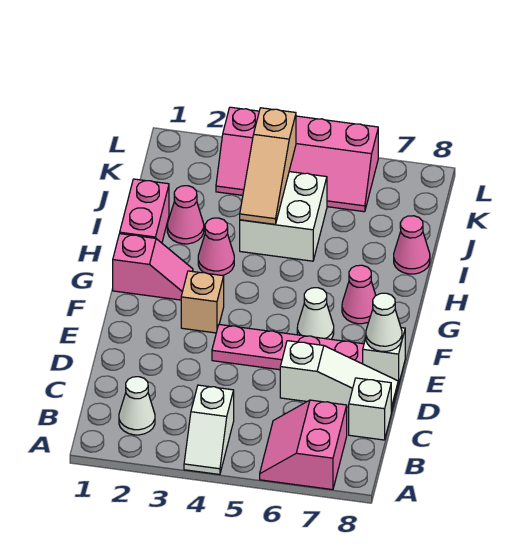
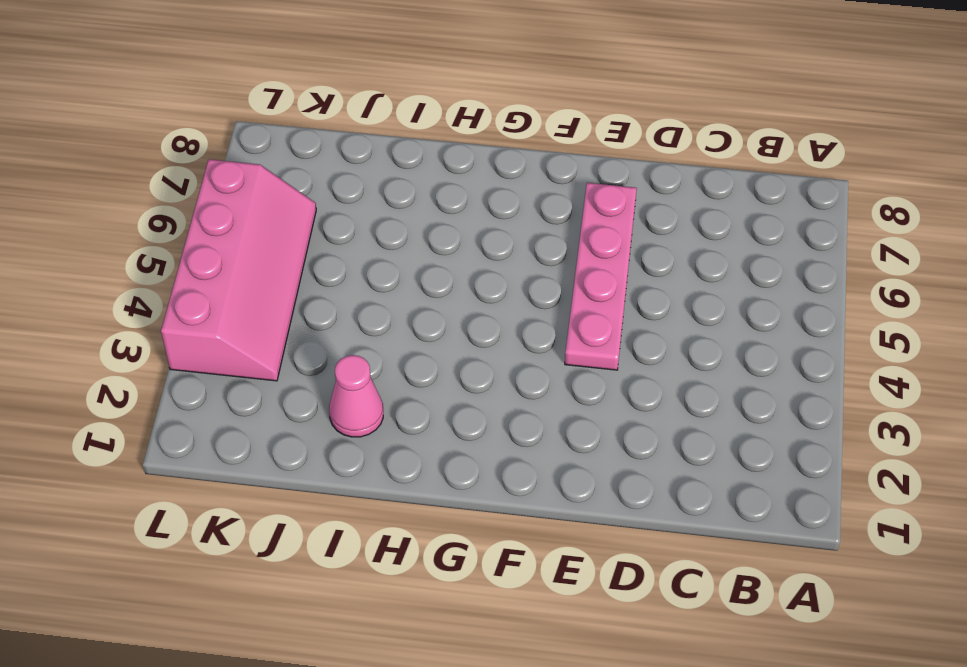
none -> white 1x2 slope [184,385,234,475]
none -> pink 2x2 slope [260,400,347,490]
none -> white 1x1 cone [119,377,155,435]

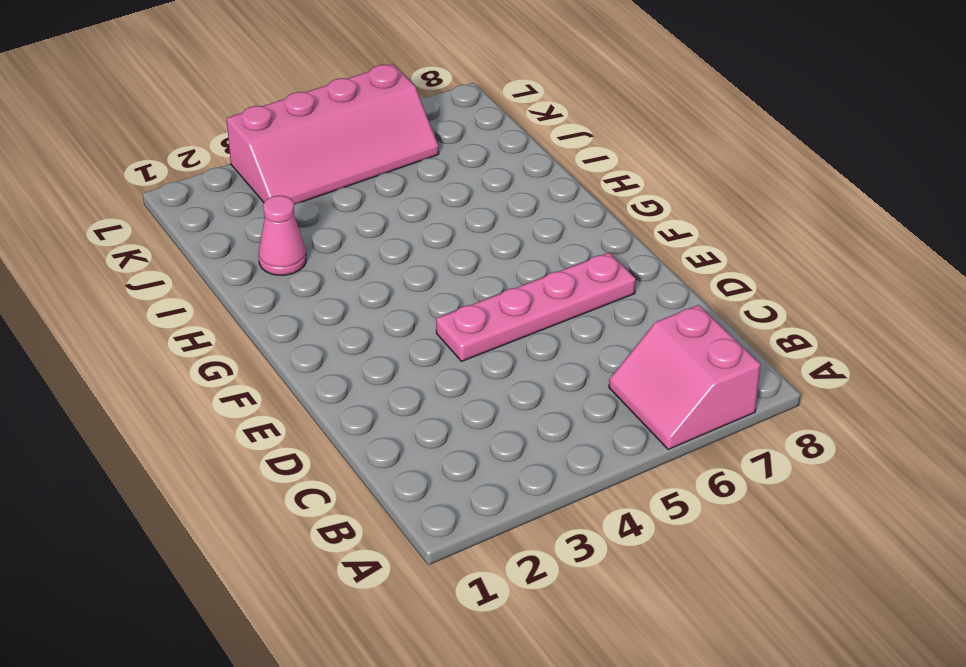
none -> white 1x2 slope [184,385,234,475]
none -> white 1x1 cone [119,377,155,435]
none -> white 1x1 brick [349,378,391,440]

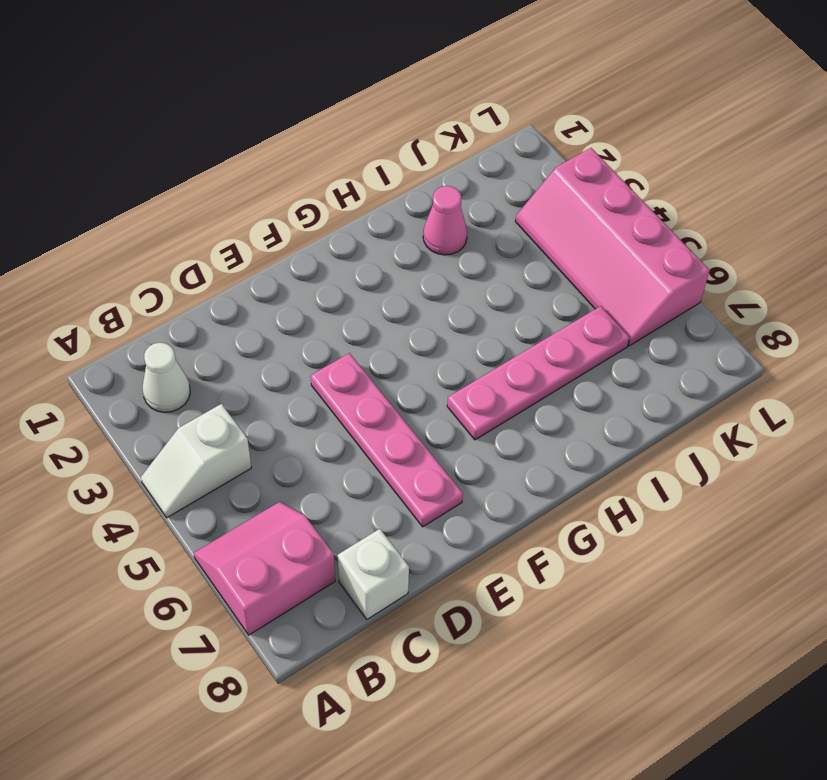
pink 1x4 plate [447,306,630,440] -> none
none -> white 1x3 slope [280,341,398,412]
none -> white 1x1 brick [363,328,405,385]
none -> tan 1x1 brick [181,271,224,333]

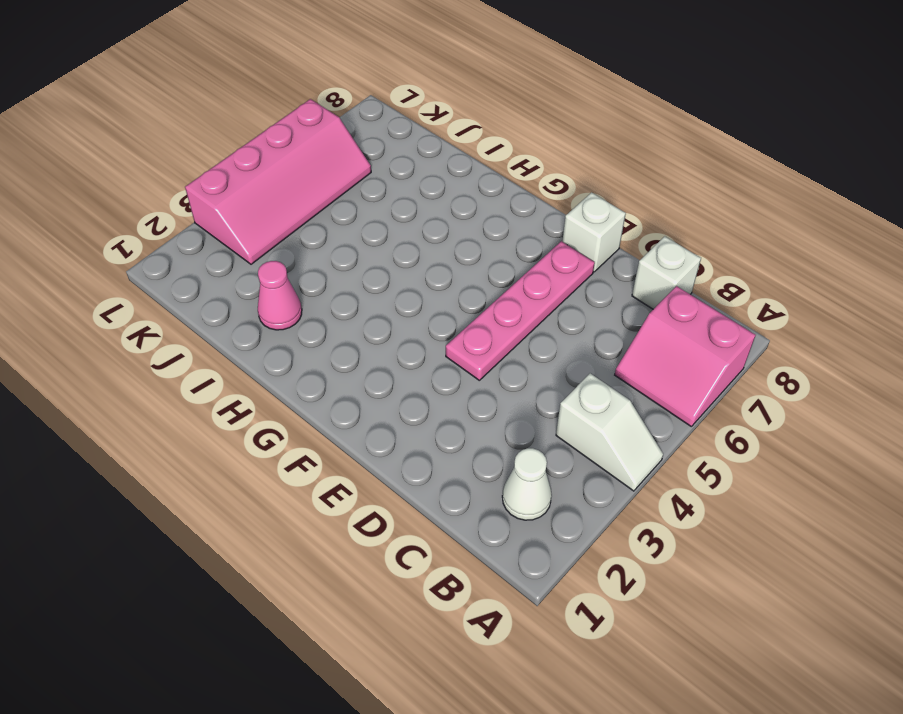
none -> white 1x3 slope [280,341,398,412]
none -> tan 1x1 brick [181,271,224,333]
none -> white 1x1 cone [297,288,334,339]

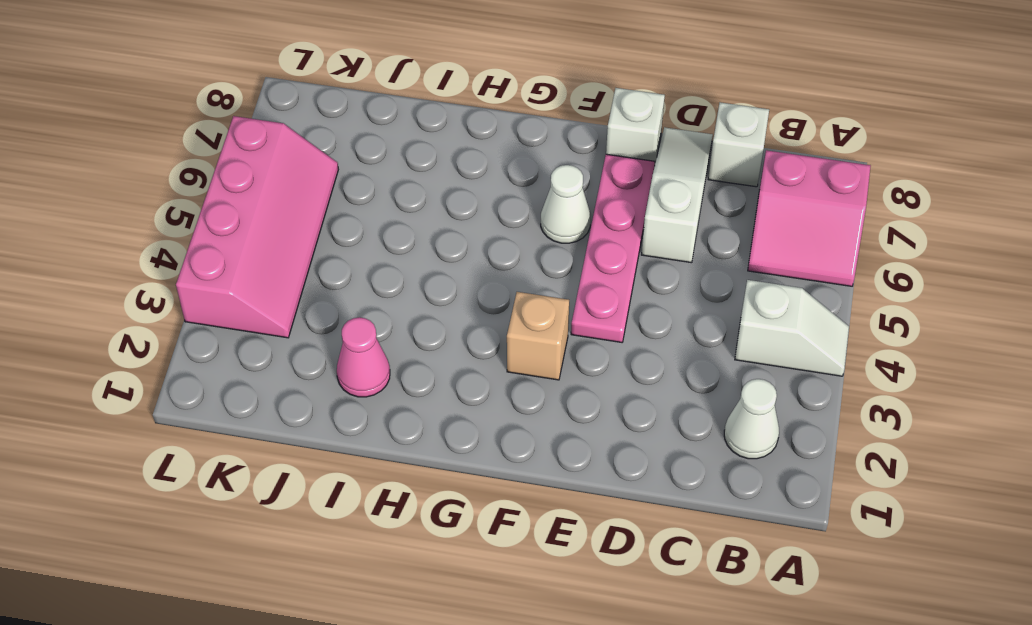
none -> pink 1x2 slope [113,234,193,300]
none -> pink 1x1 cone [342,265,376,324]
none -> pink 1x2 brick [120,179,169,243]

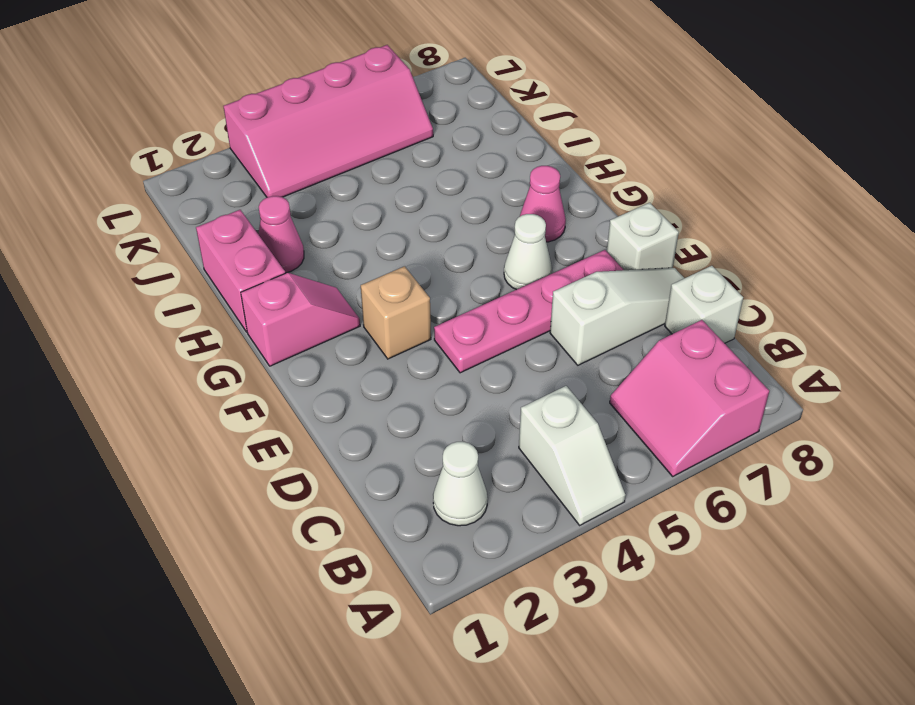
none -> pink 1x1 cone [198,218,234,275]
none -> white 2x2 brick [240,172,327,261]
none -> pink 1x1 cone [394,216,430,274]

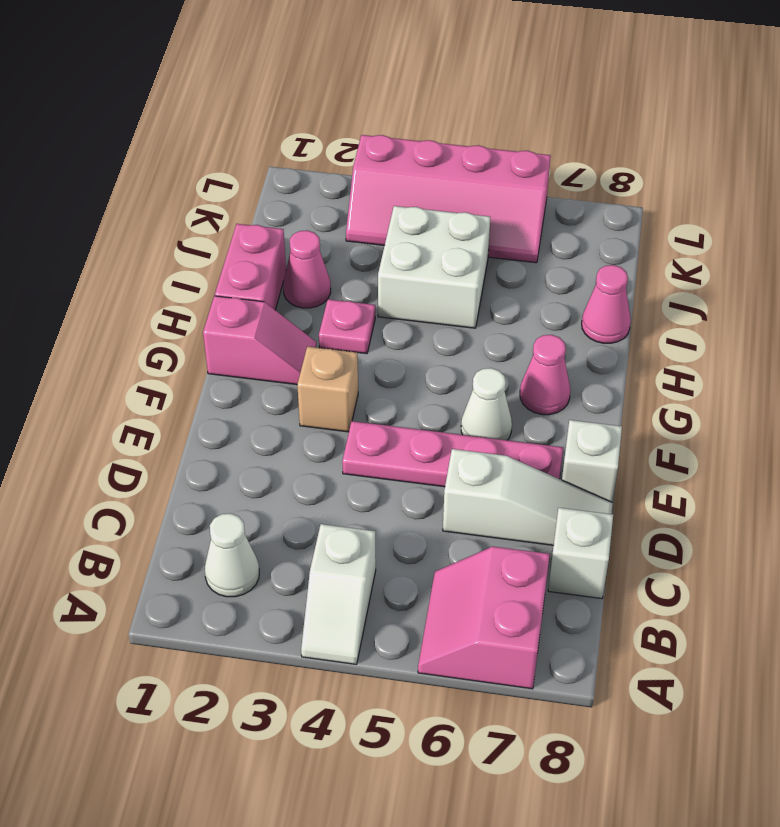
pink 1x1 plate [319,299,375,354] -> pink 1x1 cone [198,218,234,275]
none -> white 1x1 cone [366,293,402,351]
none -> tan 1x3 slope [240,108,296,224]

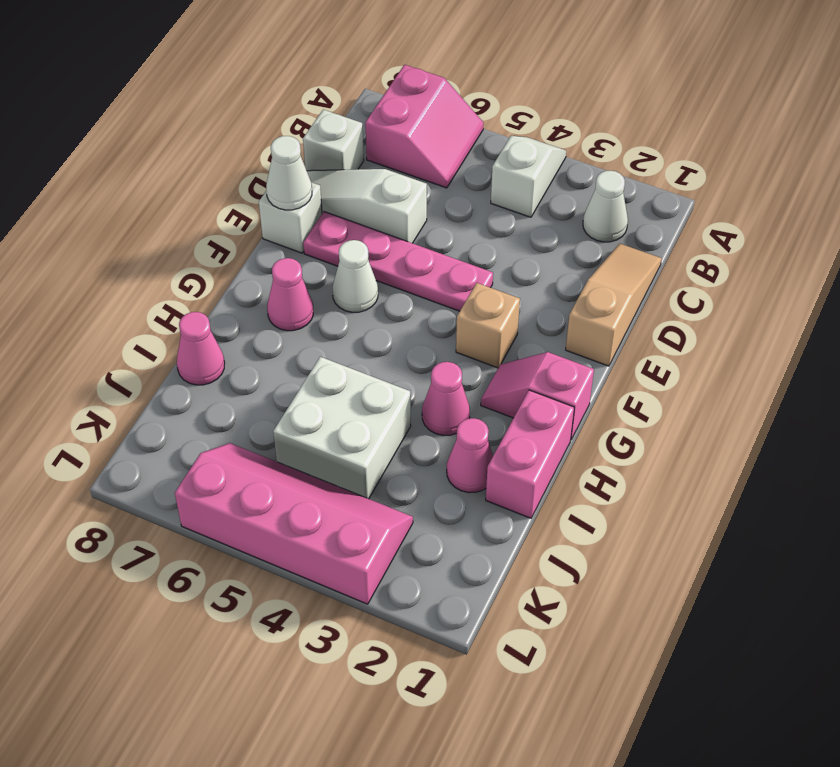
tan 1x3 slope [566,244,662,366] -> tan 1x3 slope moved to [240,108,296,224]

